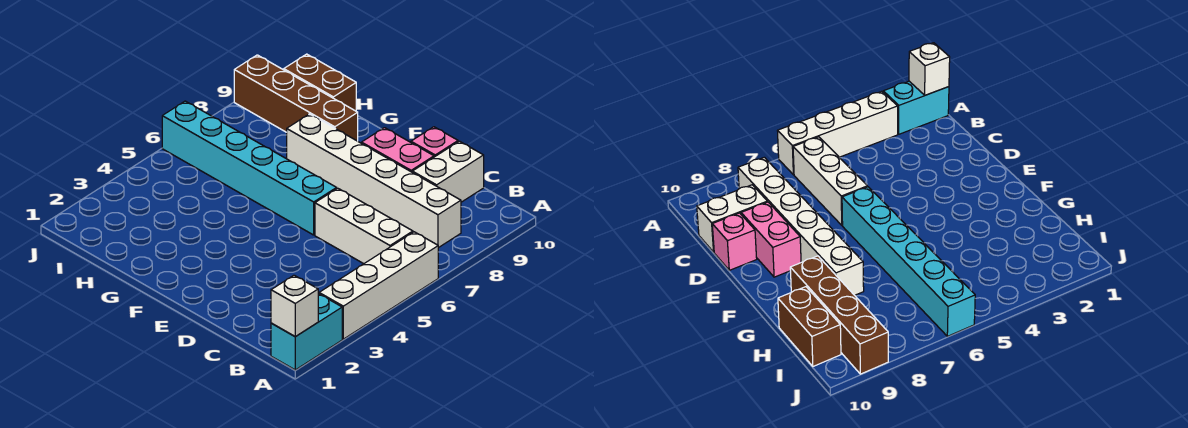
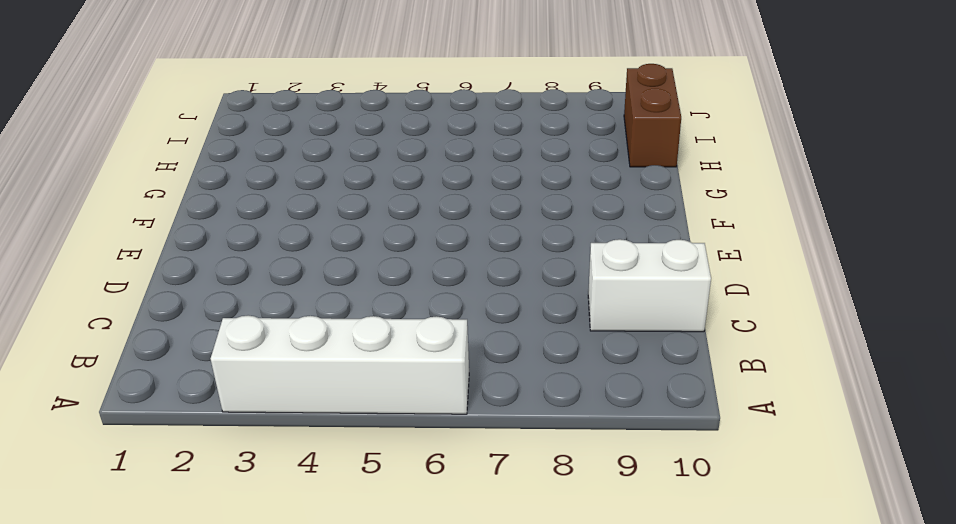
none -> cyan 1x2 brick [271,293,342,370]
none -> white 1x3 brick [315,188,413,264]

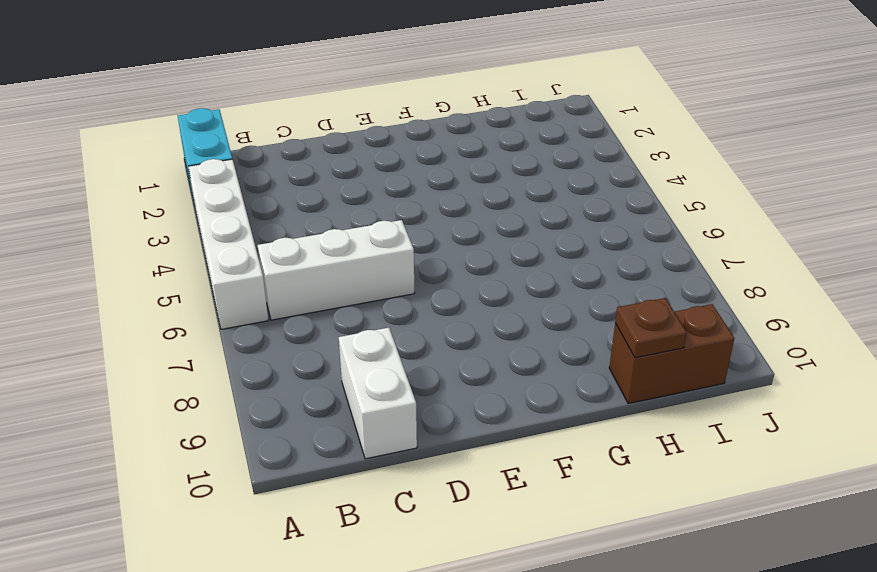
brown 1x1 plate [615,298,687,358] -> none
none -> white 1x6 brick [287,114,461,248]
none -> pink 1x2 brick [362,128,434,172]

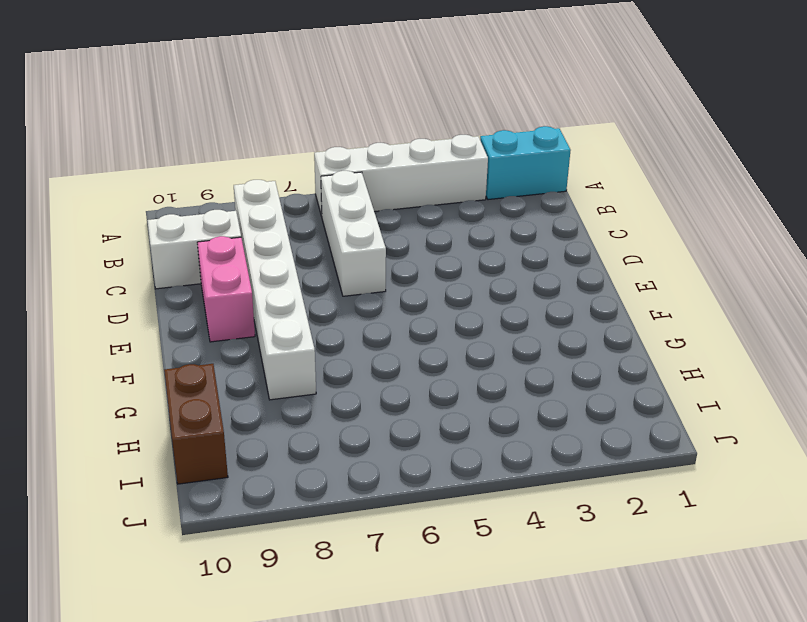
none -> pink 1x1 brick [411,127,458,157]
none -> cyan 1x6 brick [162,101,337,235]

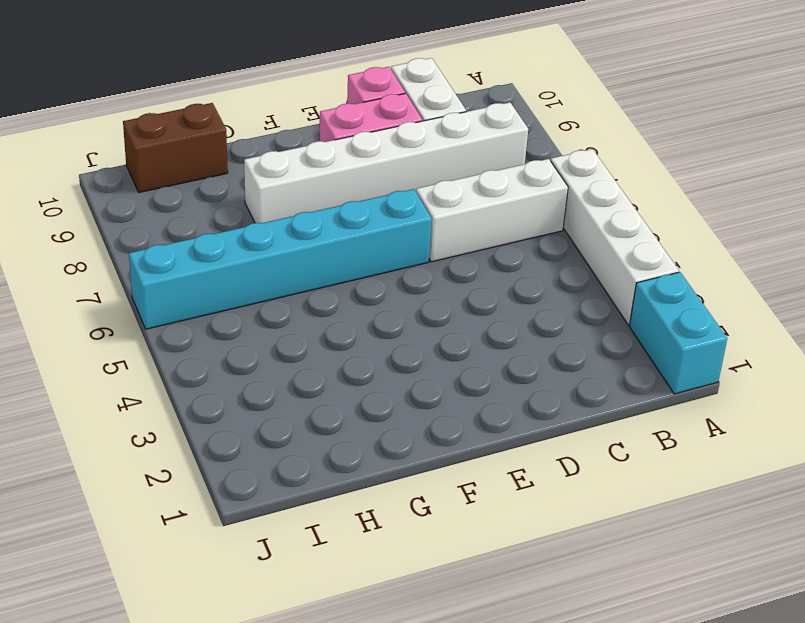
none -> brown 1x4 brick [234,55,358,141]
none -> white 1x1 brick [271,275,318,337]

